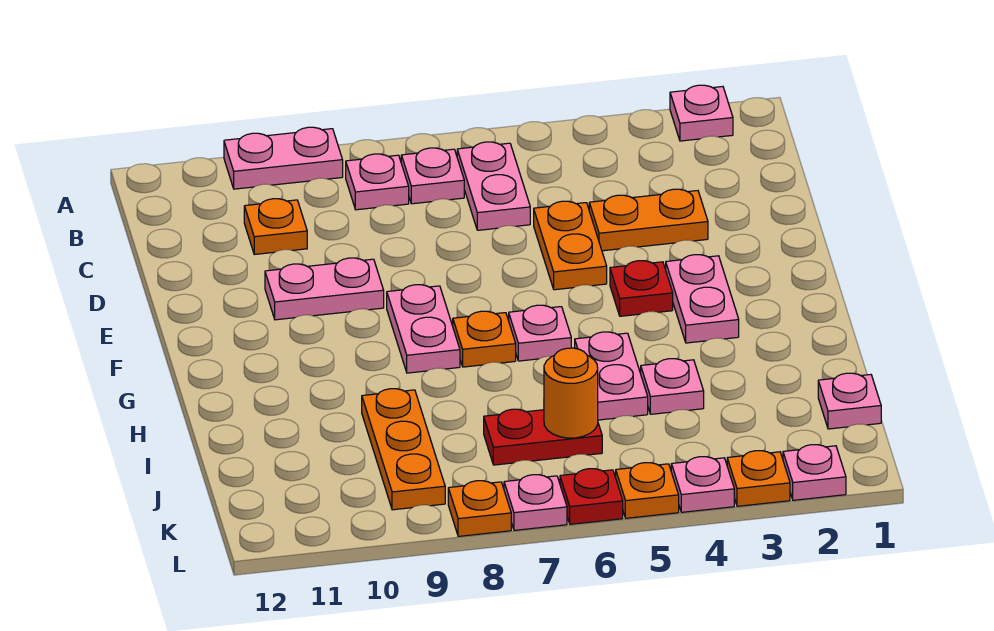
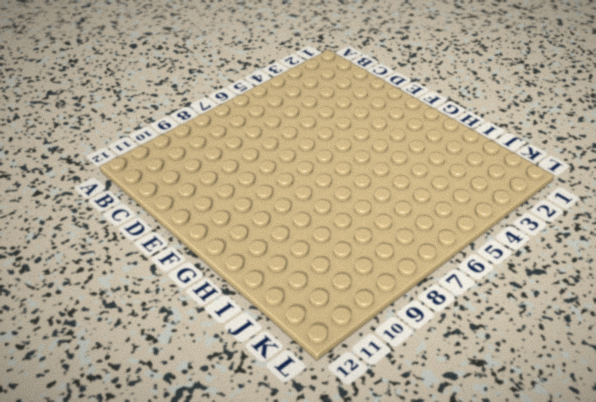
none -> pink 1x1 plate [670,85,733,141]
none -> pink 1x2 plate [224,127,343,189]
none -> pink 1x2 plate [457,142,530,230]

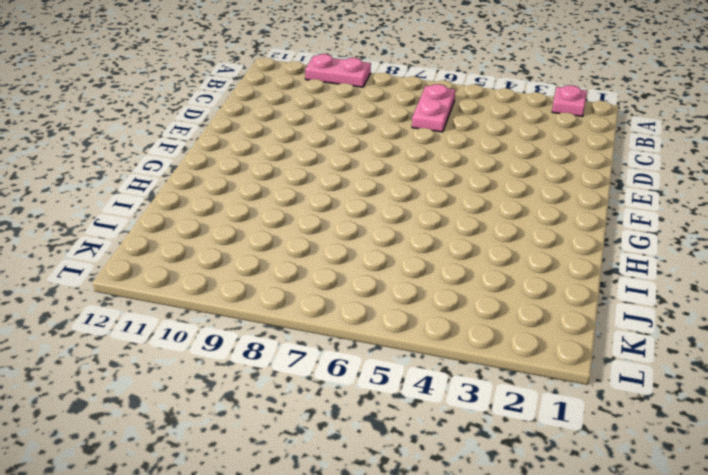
none -> pink 1x1 plate [401,148,464,204]
none -> pink 1x1 plate [346,154,409,210]
none -> orange 1x1 plate [244,199,307,254]

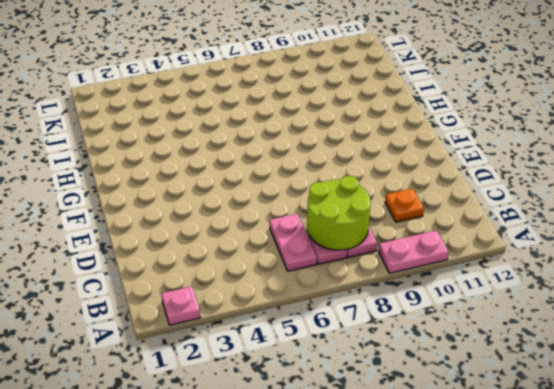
lime 2x2 round brick [307,176,371,250] -> none
none -> orange 1x2 plate [589,189,708,251]
none -> orange 1x2 plate [534,201,607,290]
none -> pink 1x2 plate [265,258,384,320]

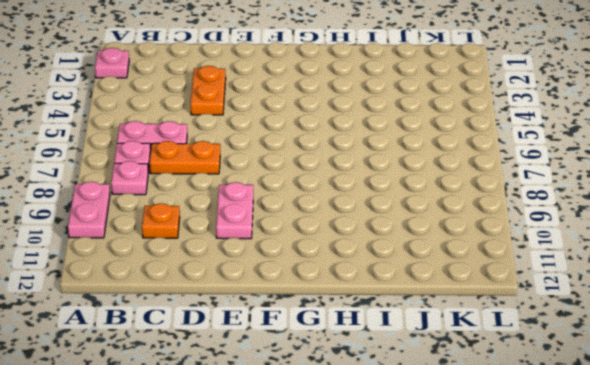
orange 1x2 plate [150,141,220,174] -> orange 1x2 plate moved to [534,201,607,290]
none -> pink 1x2 plate [666,255,739,343]
none -> red 1x1 plate [610,261,673,316]
none -> pink 1x2 plate [387,285,460,373]

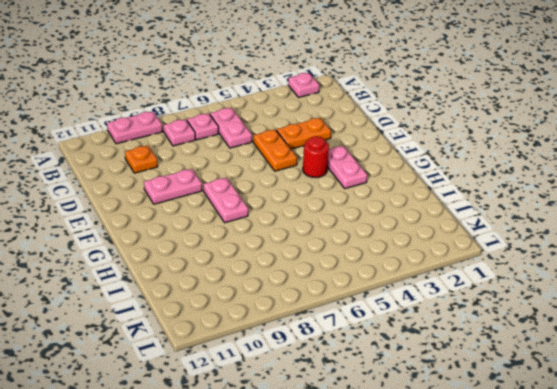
red 1x1 round brick [303,136,329,177] -> red 1x1 plate [610,261,673,316]
none -> pink 1x1 plate [509,305,571,361]
none -> orange 1x1 plate [453,311,516,367]
none -> pink 1x2 plate [575,332,648,420]

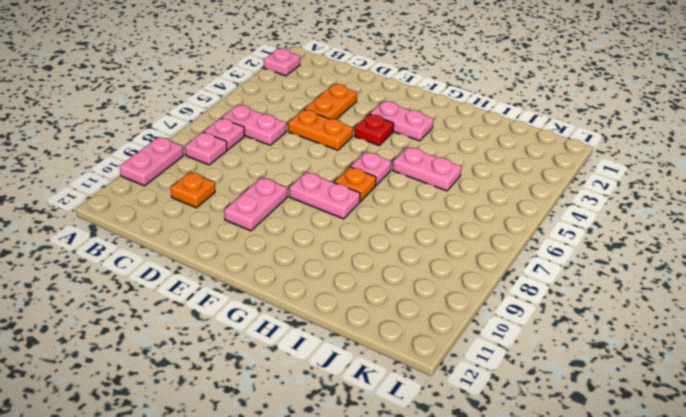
none -> pink 1x1 plate [641,359,704,414]
none -> orange 1x3 plate [362,389,445,510]
none -> pink 1x1 plate [818,373,881,429]

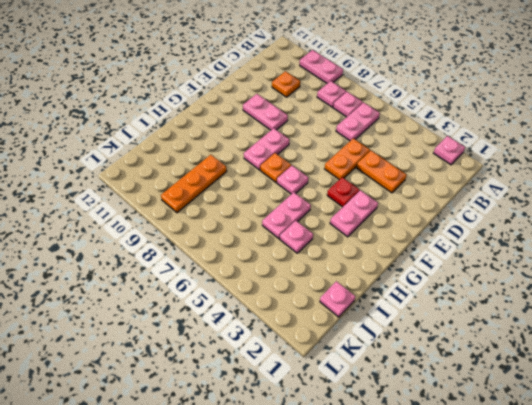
none -> red 1x2 plate [484,409,602,465]
none -> pink 1x1 plate [783,445,846,500]
none -> orange 1x1 plate [727,451,790,506]

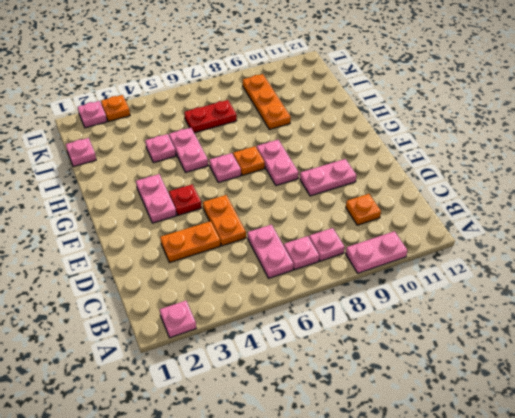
none -> pink 1x1 plate [671,457,734,512]
none -> orange 1x1 plate [616,463,679,518]
none -> red 1x1 plate [560,469,623,524]

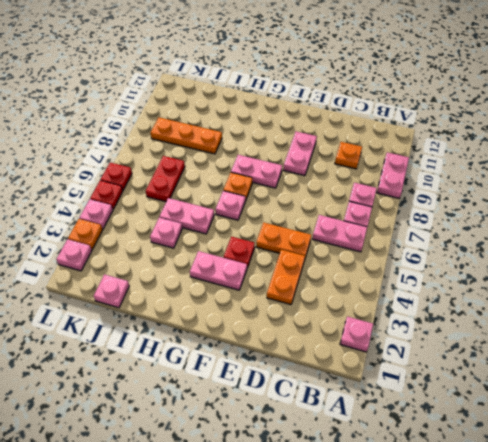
red 1x1 plate [90,180,123,209] -> orange 1x1 plate [616,463,679,518]
none -> pink 1x1 plate [504,475,567,530]
none -> orange 1x1 plate [448,481,511,536]
none -> orange 1x1 round brick [544,348,598,438]

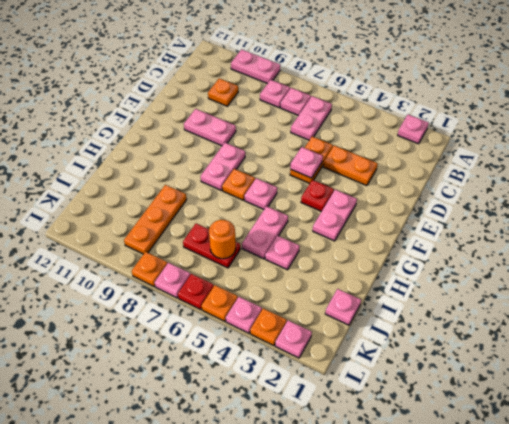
pink 1x1 plate [290,147,323,178] -> none

